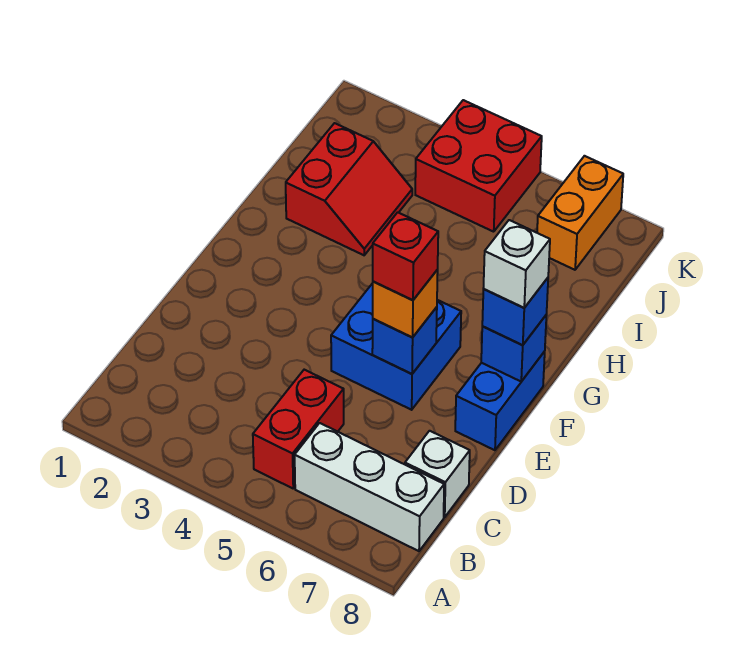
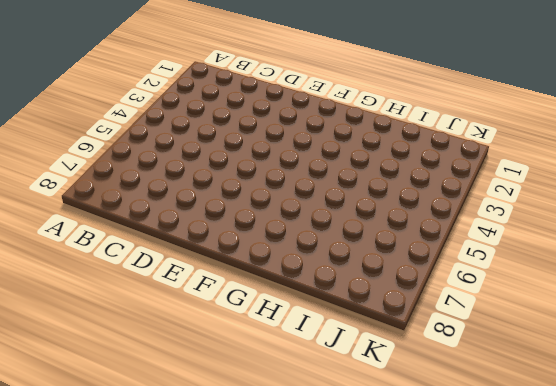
none -> red 1x2 brick [253,370,344,488]
none -> white 1x3 brick [295,423,444,551]
none -> white 1x1 brick [405,431,470,517]

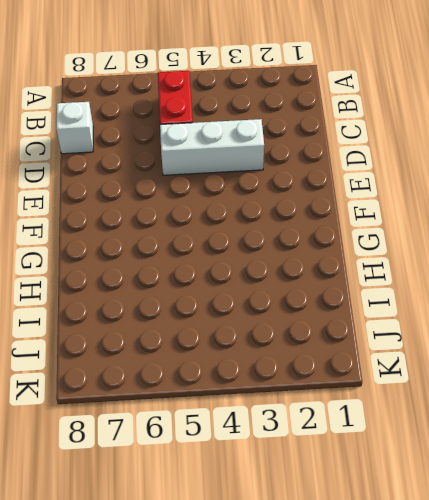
white 1x3 brick [160,119,264,175] -> white 1x3 brick moved to [295,423,444,551]
none -> blue 2x2 brick [331,283,461,410]
none -> blue 1x2 brick [455,352,545,450]
none -> red 2x2 slope [286,123,412,255]

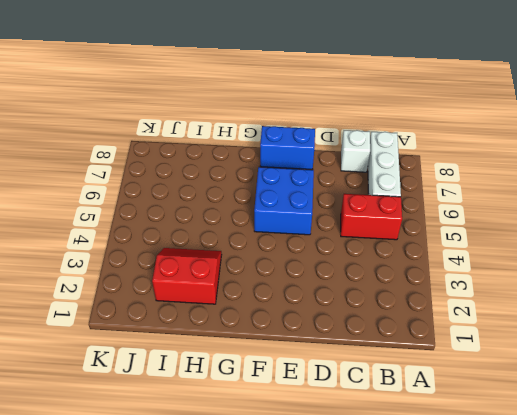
none -> red 2x2 brick [415,100,542,232]
none -> orange 1x2 brick [537,156,623,270]
none -> blue 1x1 brick [372,307,437,374]

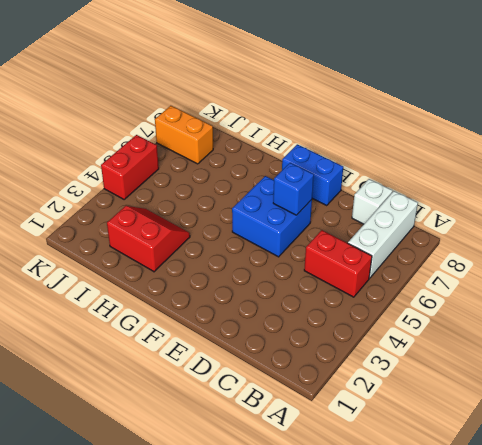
red 1x2 brick [101,135,159,199] -> red 2x2 brick [415,100,542,232]
none -> blue 1x1 brick [481,316,546,381]
none -> orange 1x1 brick [373,270,438,338]
none -> blue 1x1 brick [482,278,548,345]

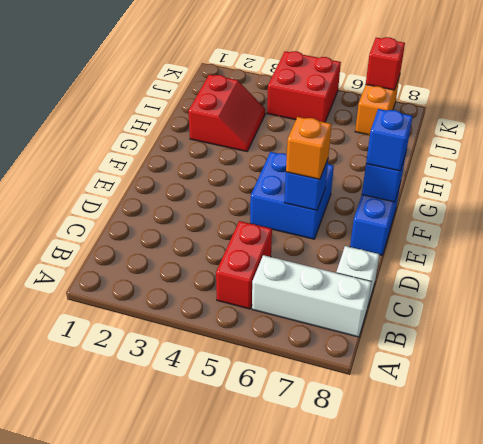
red 1x1 brick [366,37,405,90] -> red 1x1 brick moved to [373,212,438,300]
none -> white 1x1 brick [483,220,550,308]

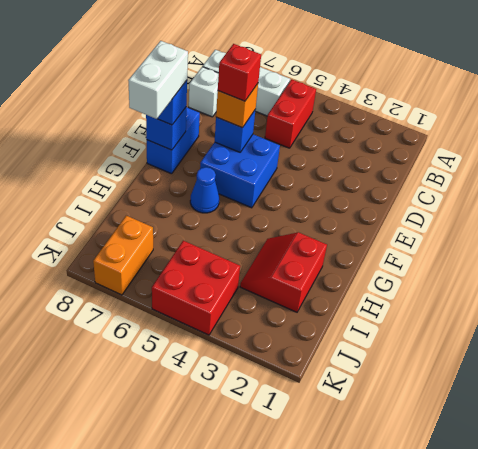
white 1x2 brick [128,41,188,119] -> white 1x1 brick [483,220,550,308]
blue 1x1 cone [190,167,219,213] -> none

